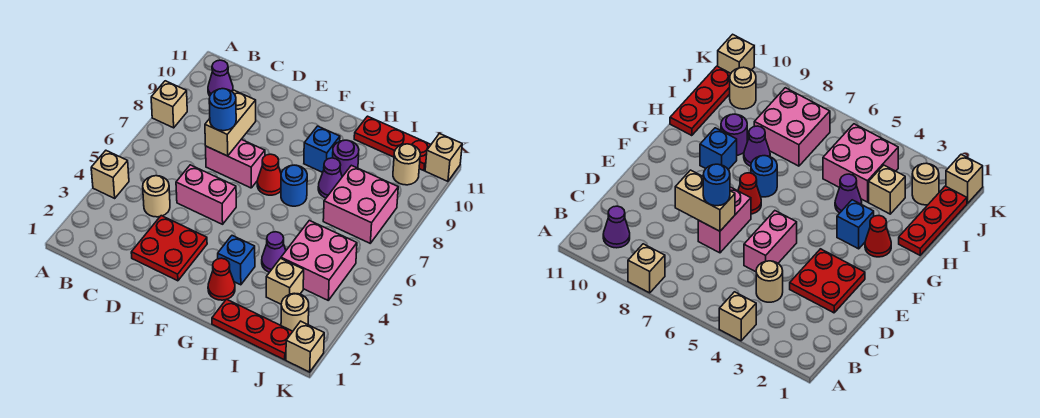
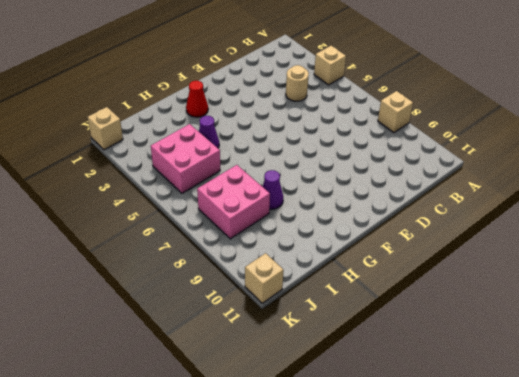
none -> purple 1x1 cone [208,60,233,96]
none -> red 2x2 plate [131,216,207,281]
none -> pink 1x2 brick [176,165,236,224]

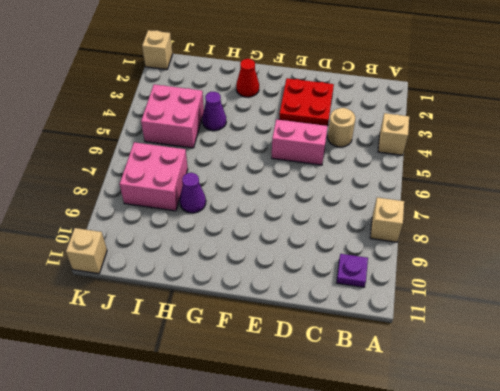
purple 1x1 plate [337,254,368,287] -> purple 1x1 cone [208,60,233,96]
none -> pink 1x2 brick [206,139,265,188]
none -> red 1x1 cone [257,154,281,195]
none -> blue 1x1 brick [218,236,255,285]

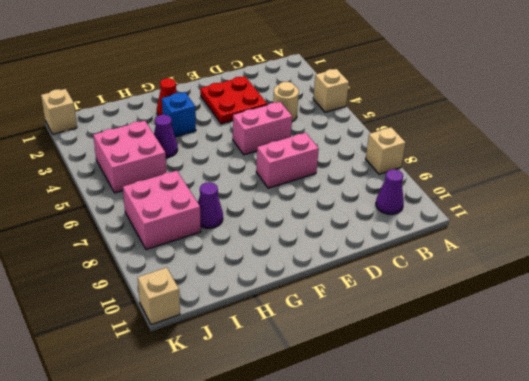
none -> red 1x1 cone [257,154,281,195]
none -> blue 1x1 round brick [281,165,307,206]
none -> blue 1x1 brick [304,126,340,172]

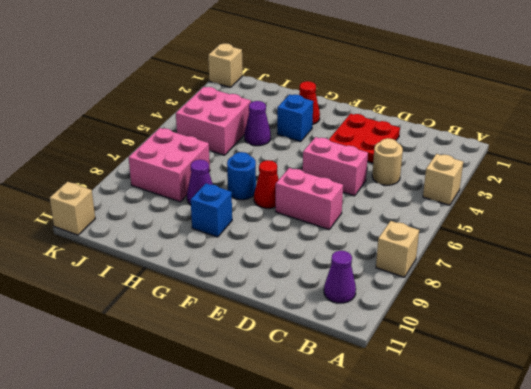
none -> red 1x3 plate [212,299,293,360]
none -> purple 1x1 round brick [333,140,359,177]
none -> red 1x3 plate [354,116,431,171]

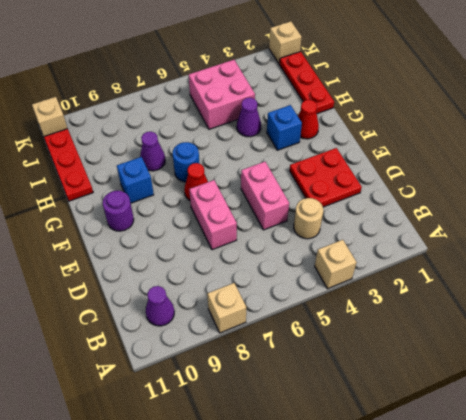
purple 1x1 round brick [103,191,134,231] -> purple 1x1 round brick moved to [333,140,359,177]
none -> tan 1x1 brick [266,258,304,304]
none -> pink 2x2 brick [323,165,398,243]
none -> tan 1x1 round brick [281,293,309,331]

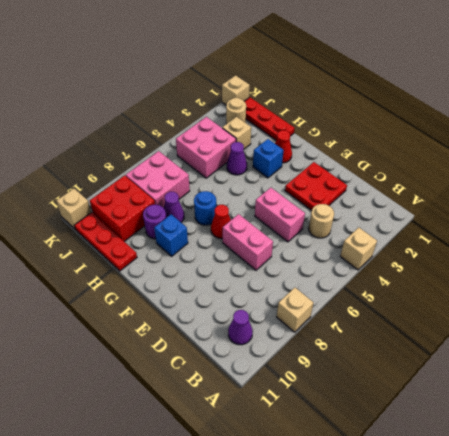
red 2x2 brick [90,175,155,242] -> tan 1x1 round brick [393,144,420,185]
none -> tan 1x2 brick [205,90,256,156]
none -> blue 1x1 round brick [209,89,236,131]

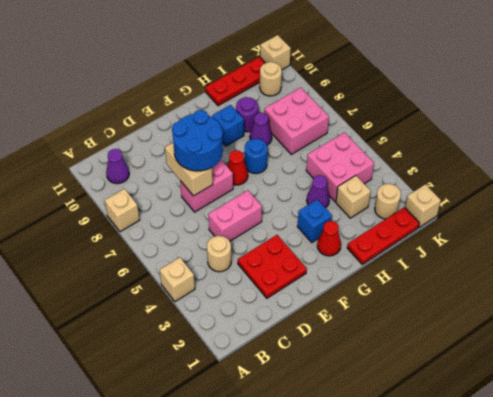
blue 2x2 round brick [172,110,223,171] -> blue 1x1 round brick [209,89,236,131]

